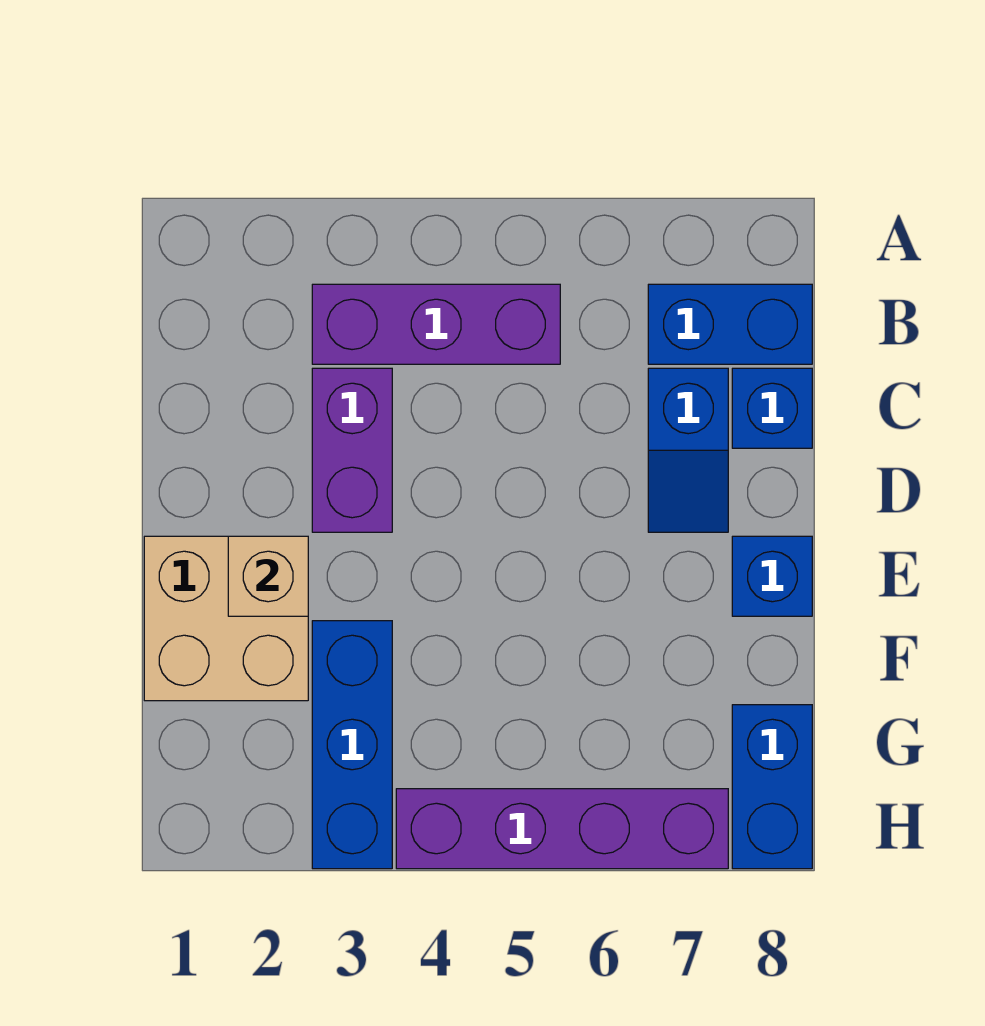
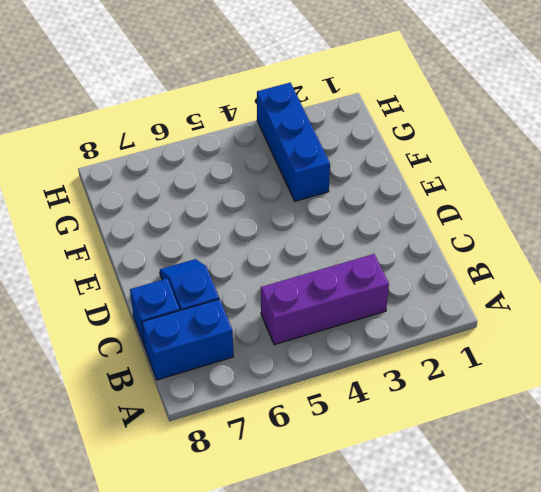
none -> purple 1x2 brick [312,368,392,532]
none -> tan 2x2 brick [144,536,308,701]

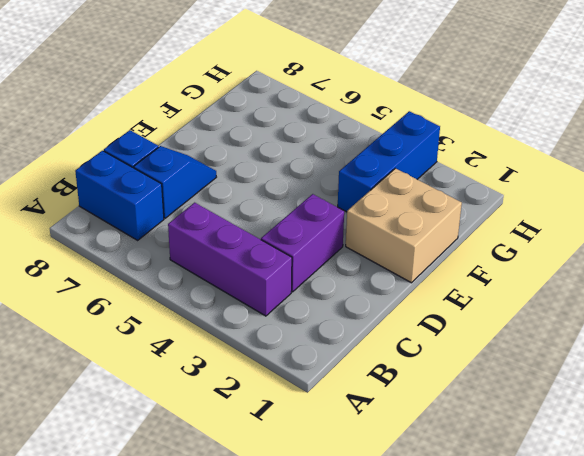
none -> blue 1x1 brick [732,536,812,616]
none -> blue 1x2 brick [732,705,812,869]

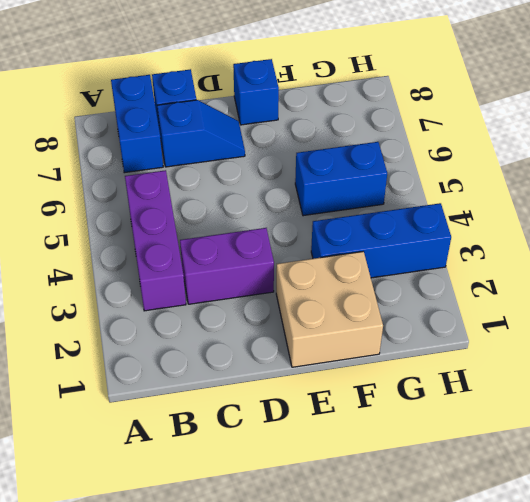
blue 1x2 brick [295,142,387,216] -> blue 1x2 brick moved to [732,705,812,869]
none -> purple 1x4 brick [396,789,728,869]
none -> tan 1x1 brick [228,536,308,616]

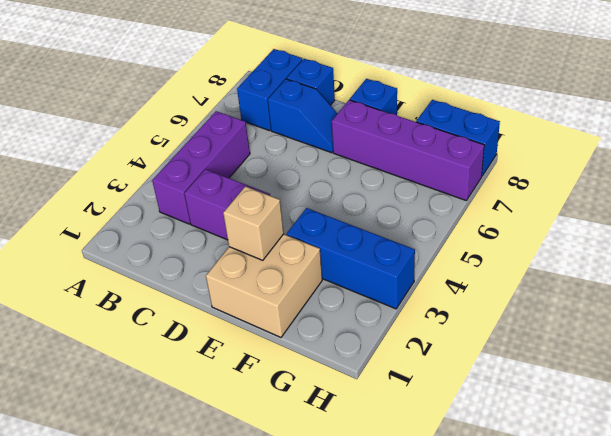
purple 1x4 brick [332,100,484,200] -> purple 1x4 brick turned to [396,789,728,869]

